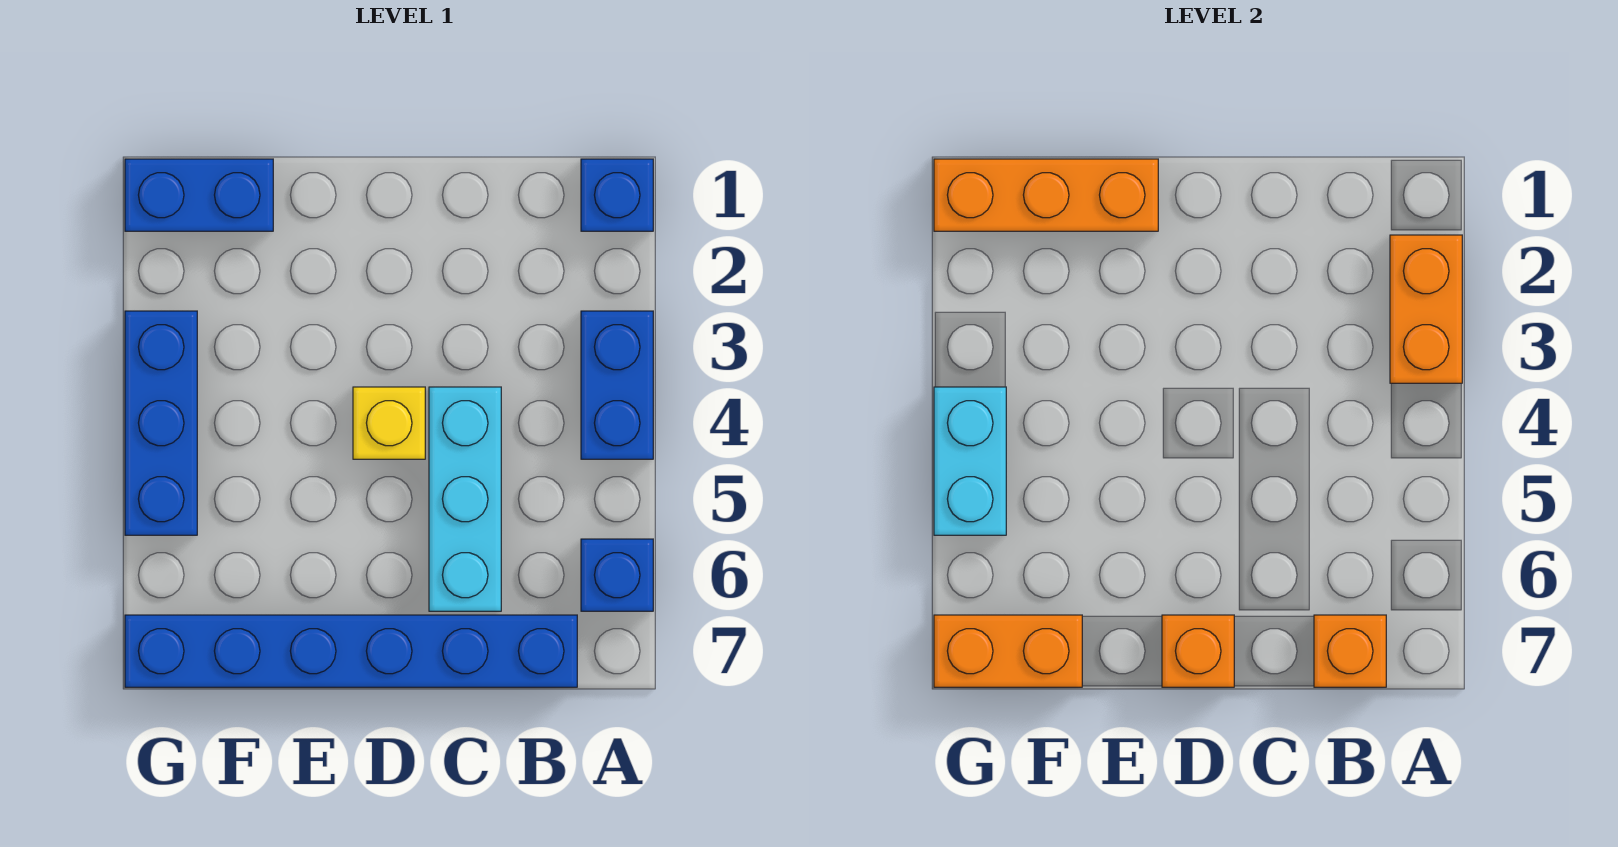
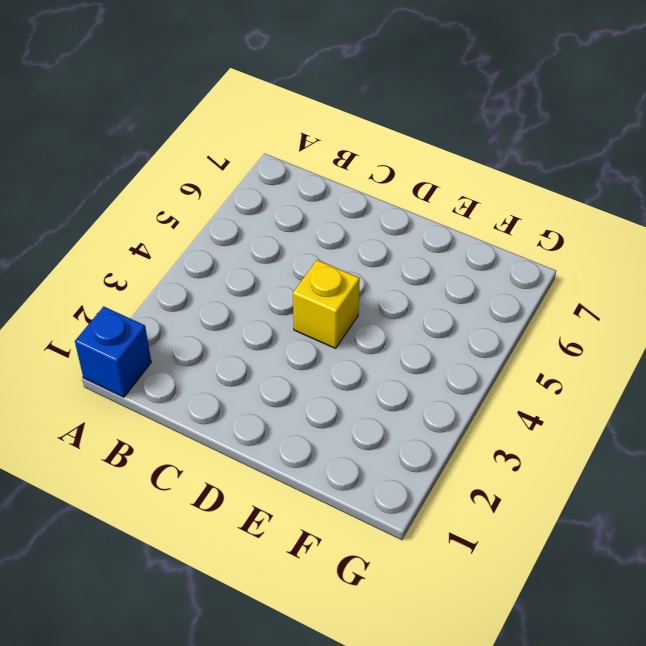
none -> blue 1x2 brick [581,311,653,459]
none -> blue 1x1 brick [581,539,653,611]
none -> blue 1x6 brick [125,615,577,687]

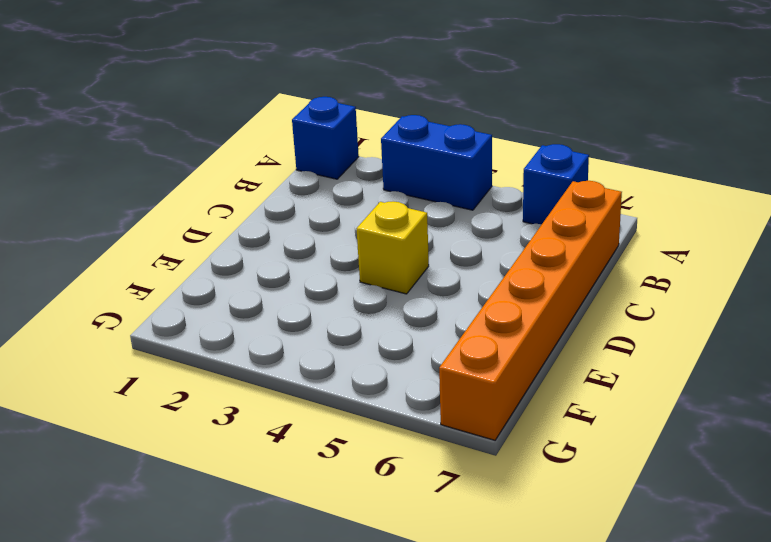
orange 1x6 brick [439,181,622,440] -> blue 1x6 brick [125,615,577,687]
none -> cyan 1x3 brick [429,387,501,611]
none -> blue 1x2 brick [125,159,273,231]
none -> blue 1x3 brick [125,311,197,535]

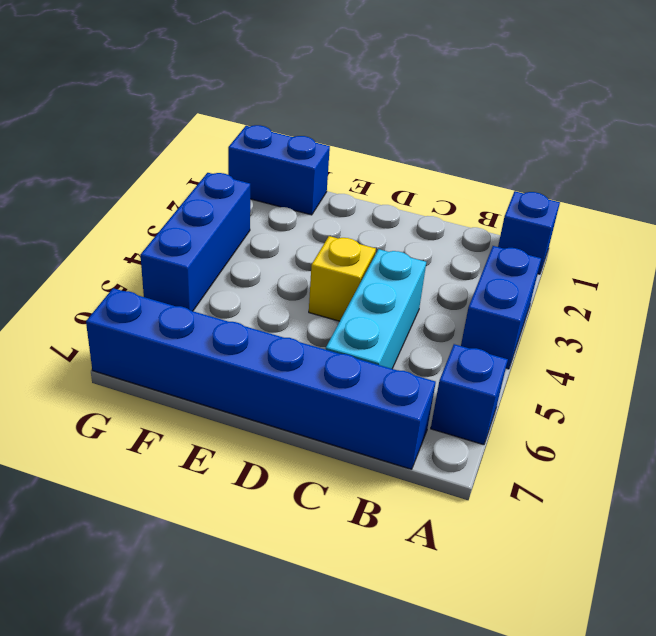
none -> orange 1x2 brick [1390,235,1462,383]
none -> orange 1x1 brick [1314,615,1386,687]
none -> orange 1x1 brick [1162,615,1234,687]

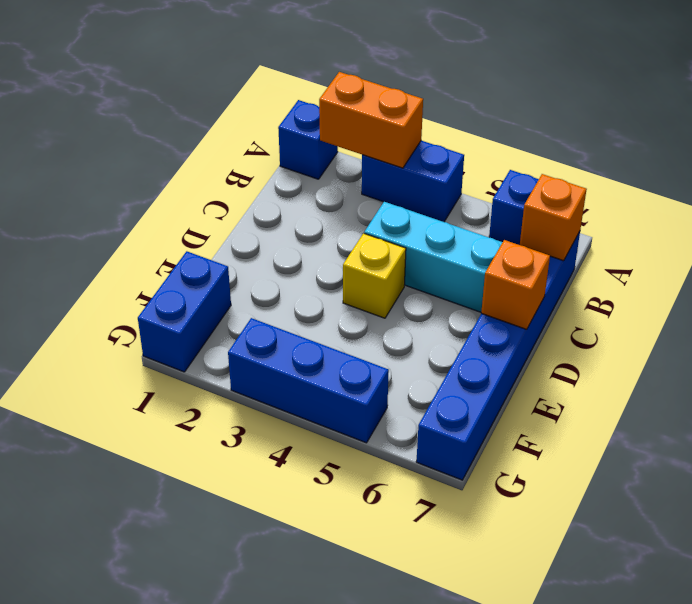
none -> orange 1x3 brick [934,159,1158,231]
none -> orange 1x2 brick [934,615,1082,687]
none -> cyan 1x2 brick [934,387,1006,535]

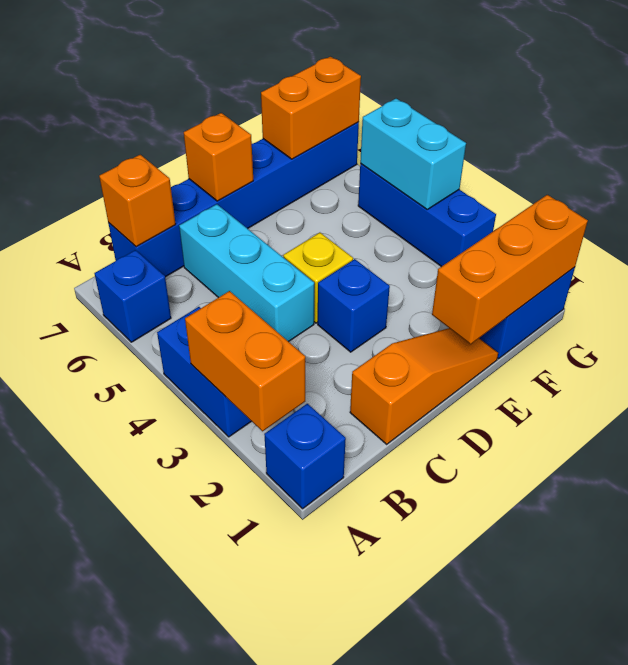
orange 1x3 slope [350,328,498,444] -> none
blue 1x1 brick [318,259,390,352] -> none

